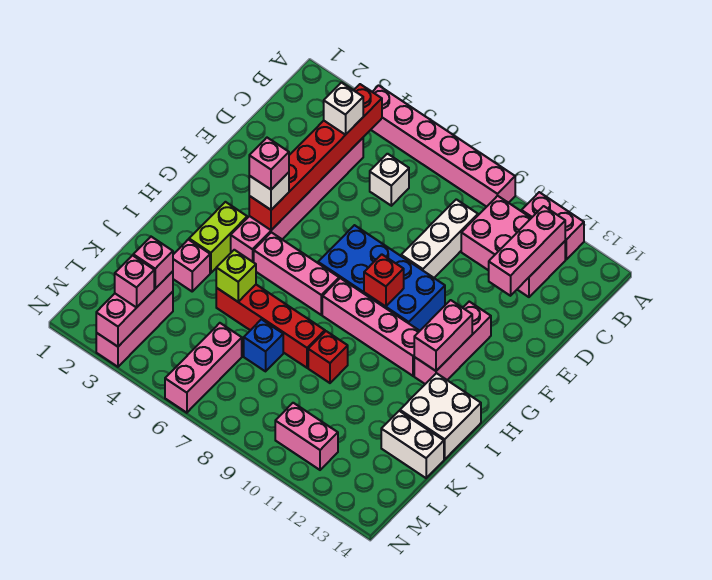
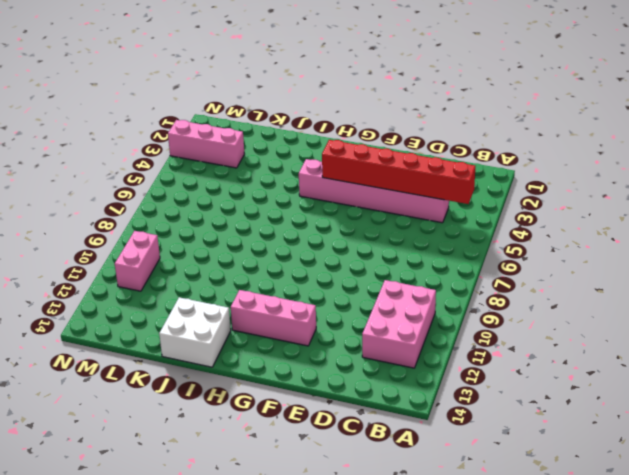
none -> pink 1x6 brick [371,85,515,207]
none -> pink 1x2 brick [522,192,584,259]
none -> white 1x1 brick [370,154,409,206]
none -> white 1x3 brick [401,199,478,278]

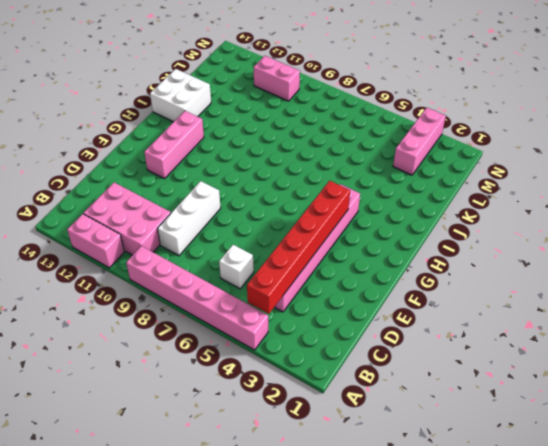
none -> blue 2x4 brick [318,225,445,331]
none -> lime 1x2 brick [189,202,247,273]
none -> pink 1x3 brick [254,232,339,315]
none -> pink 1x4 brick [322,278,419,376]

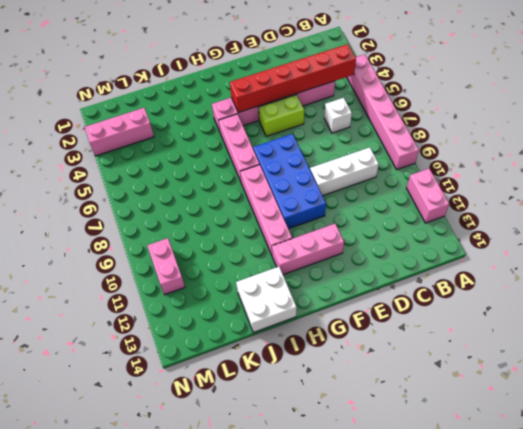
lime 1x2 brick [258,95,304,136] -> lime 1x2 brick moved to [189,202,247,273]
none -> pink 2x3 brick [461,196,565,297]
none -> pink 1x1 brick [173,240,210,291]
none -> red 1x4 brick [216,285,325,368]
none -> red 1x1 brick [308,331,348,383]

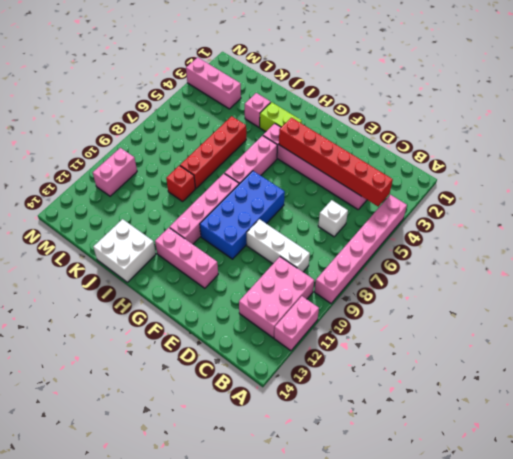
none -> blue 1x1 brick [244,319,283,371]
none -> white 1x2 brick [381,411,444,478]
none -> pink 1x3 brick [165,323,242,413]
none -> pink 1x3 brick [489,206,565,296]

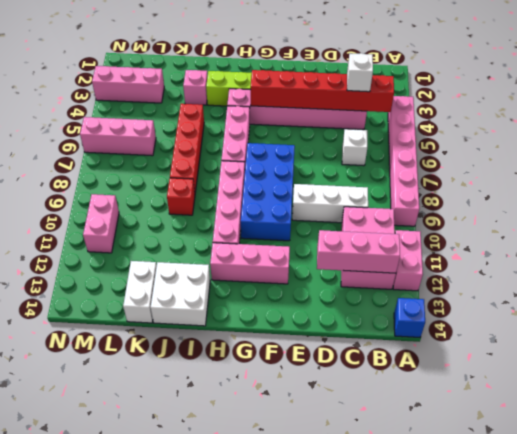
blue 1x1 brick [394,298,425,337] -> blue 1x1 brick moved to [244,319,283,371]
none -> red 1x1 brick [364,254,404,307]
none -> pink 1x2 brick [414,300,472,371]
none -> lime 1x1 brick [216,250,256,302]
none -> pink 1x3 brick [96,271,173,347]

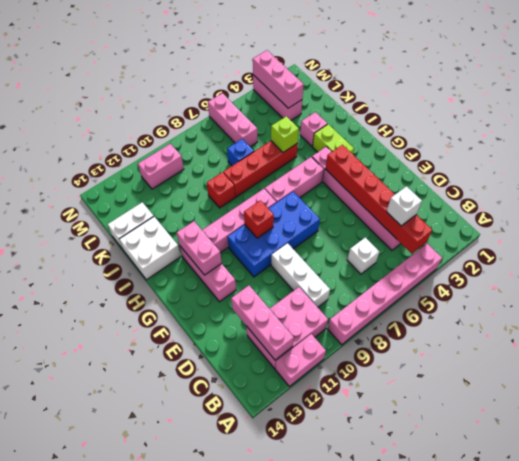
none -> white 1x1 brick [249,172,289,210]
none -> pink 1x1 brick [133,237,173,289]
none -> pink 1x1 brick [115,255,154,307]
none -> pink 1x1 brick [249,138,289,189]

